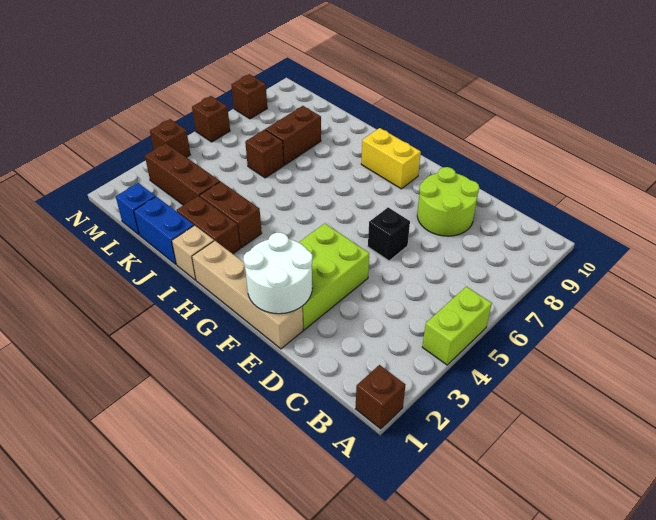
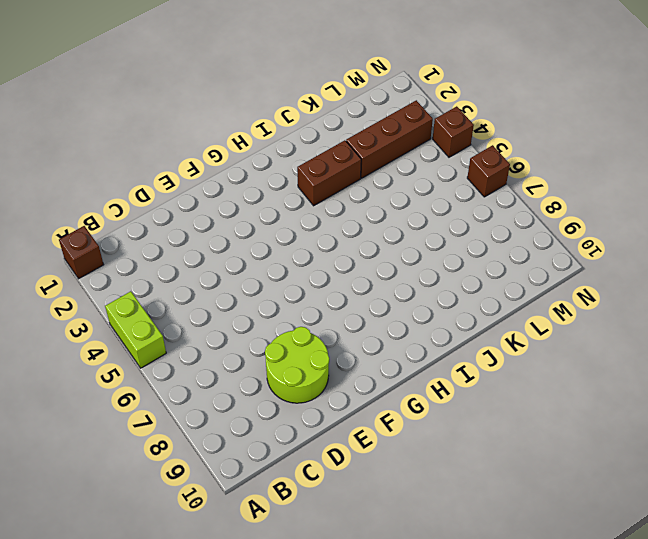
none -> tan 1x4 brick [192,241,303,349]
none -> lime 2x3 brick [299,223,369,330]
none -> black 1x1 brick [368,207,410,261]

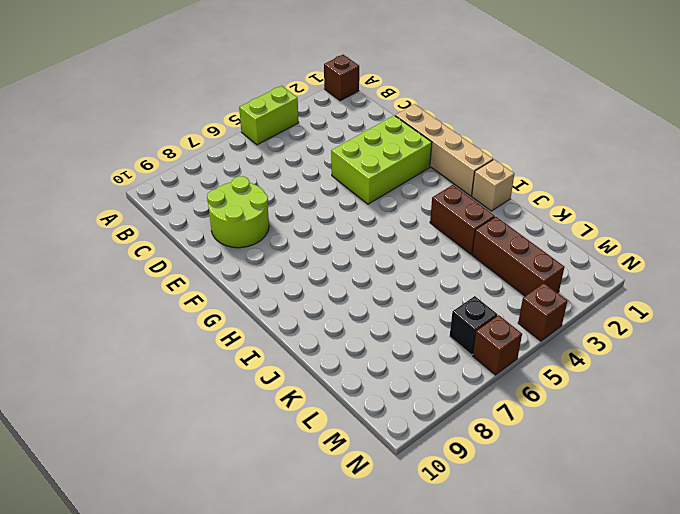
black 1x1 brick [450,296,498,355] -> black 1x1 brick moved to [368,207,410,261]
none -> yellow 1x2 brick [361,128,421,189]
none -> brown 1x2 brick [176,196,240,254]
none -> blue 1x2 brick [134,197,194,264]

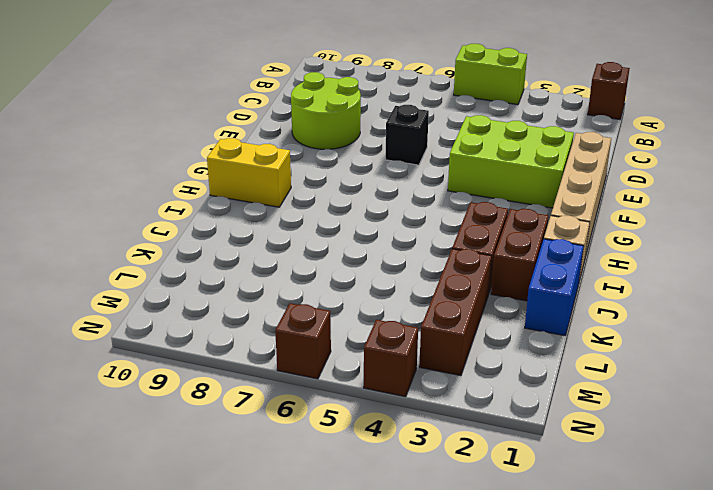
yellow 1x2 brick [207,138,291,207] -> yellow 1x2 brick turned to [361,128,421,189]
none -> brown 1x1 brick [245,130,284,178]
none -> brown 1x2 brick [265,106,321,165]
none -> blue 1x1 brick [116,183,156,235]

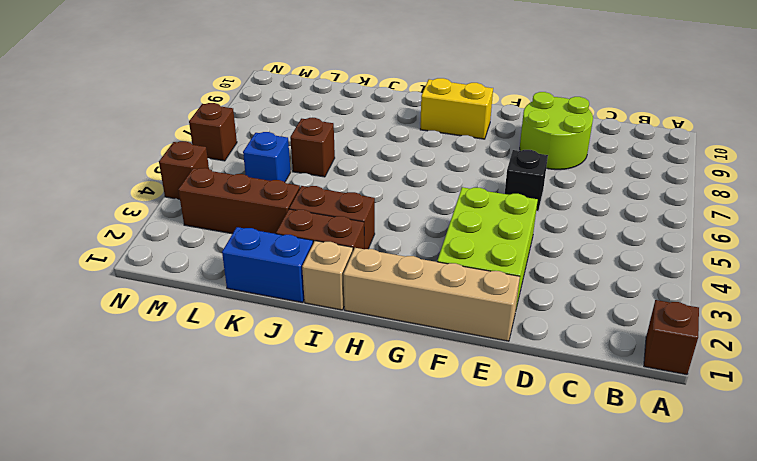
blue 1x1 brick [243,132,291,182] -> blue 1x1 brick moved to [116,183,156,235]
none -> lime 1x2 brick [422,287,492,365]
none -> brown 1x2 brick [265,106,321,165]
none -> brown 1x1 brick [231,74,267,119]

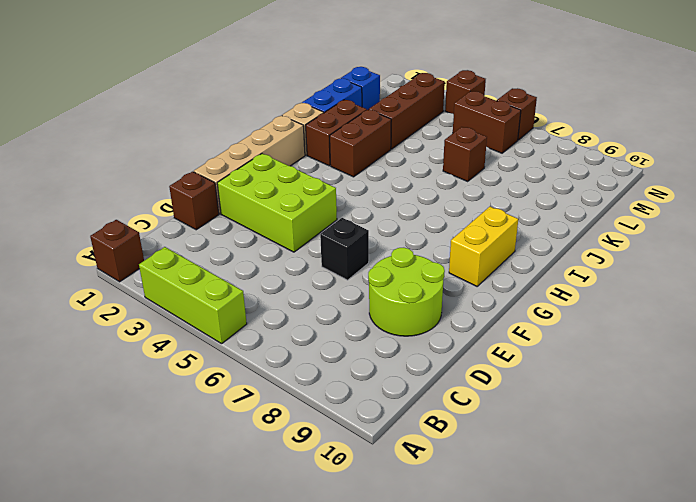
lime 1x3 brick [139,247,247,344] -> lime 1x2 brick [422,287,492,365]
brown 1x1 brick [169,172,219,230] -> brown 1x1 brick moved to [231,74,267,119]
brown 1x2 brick [453,91,521,153] -> brown 1x2 brick moved to [265,106,321,165]
none -> white 2x2 round brick [243,233,312,314]

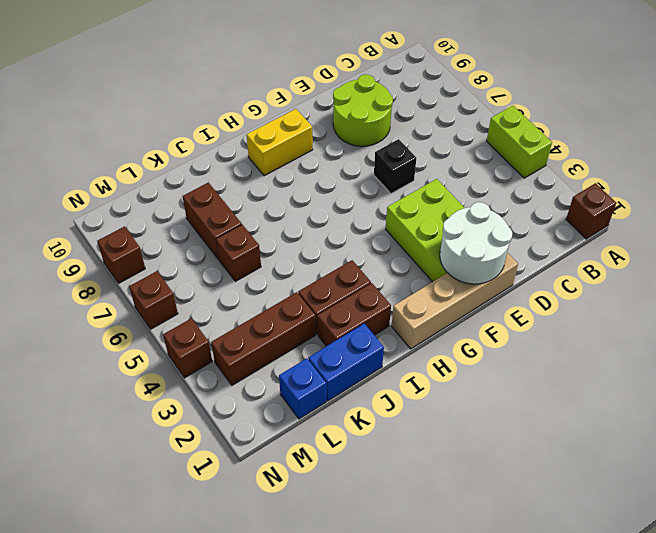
none -> tan 1x1 brick [172,225,214,280]

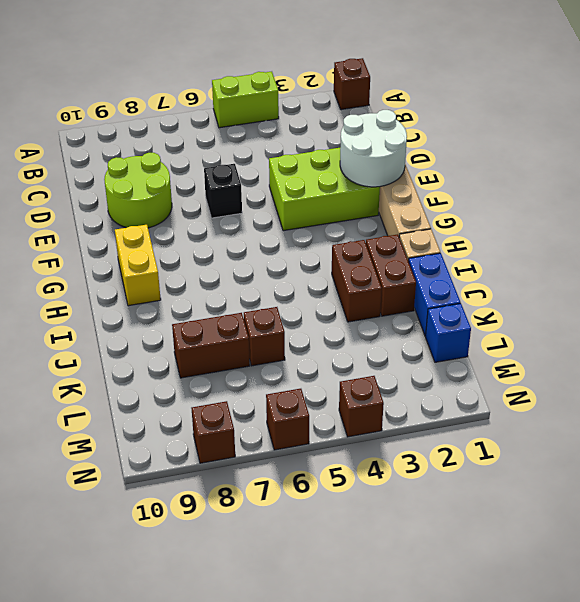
none -> brown 1x3 brick [145,143,220,205]

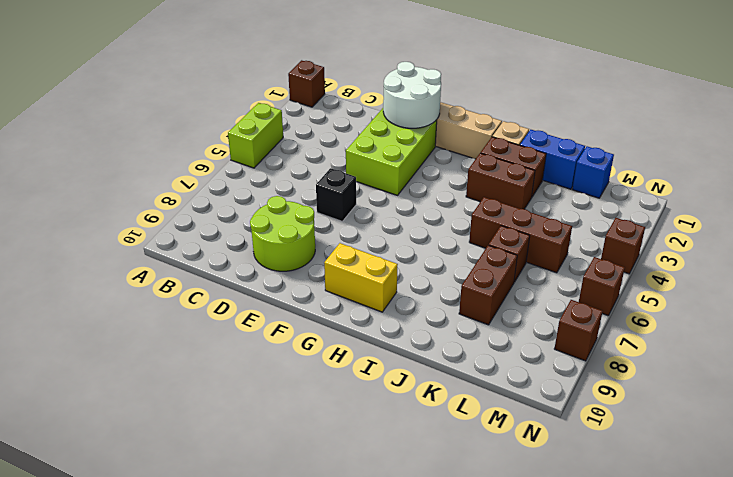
brown 1x3 brick [469,197,572,273] -> brown 1x3 brick moved to [145,143,220,205]

